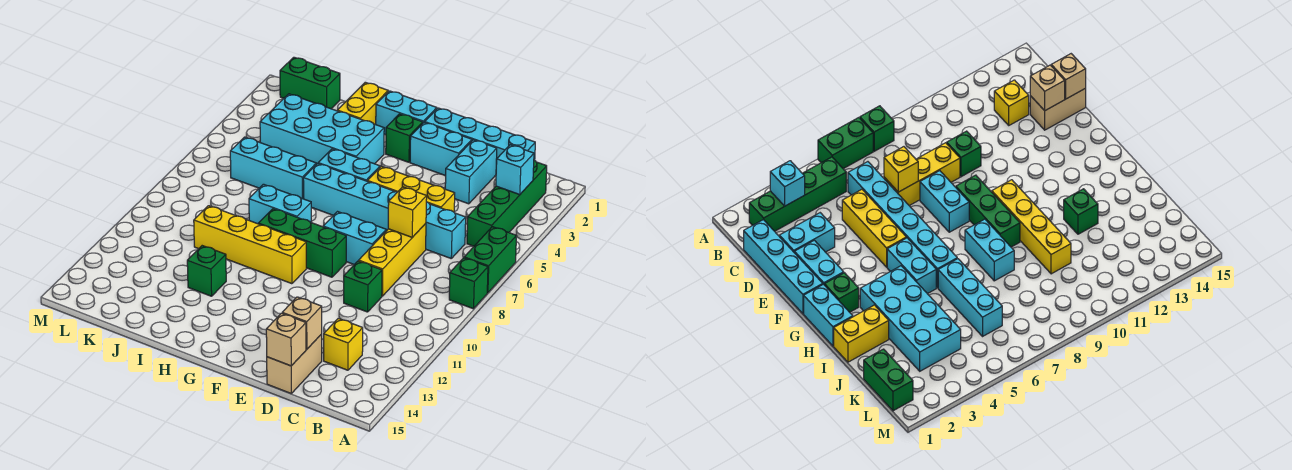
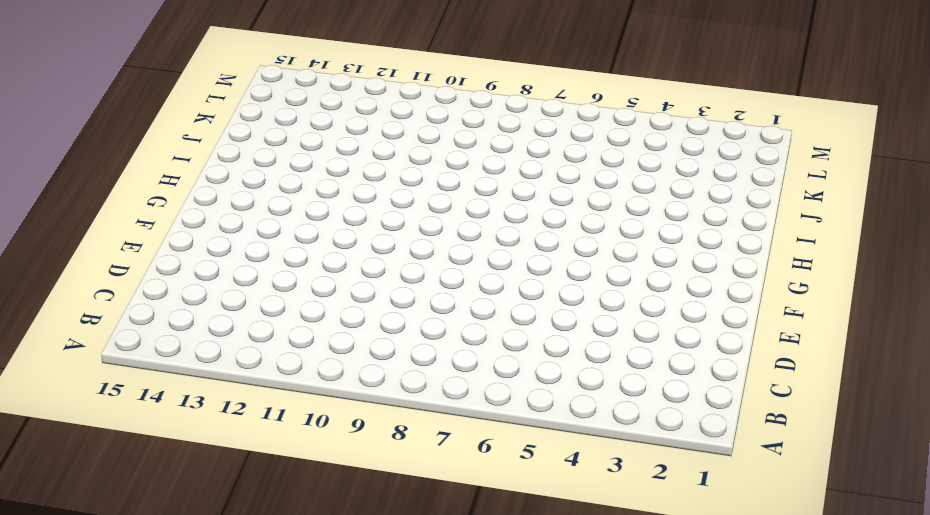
none -> green 1x2 brick [464,227,516,293]
none -> green 1x1 brick [449,258,488,309]
none -> green 1x4 brick [467,160,547,246]

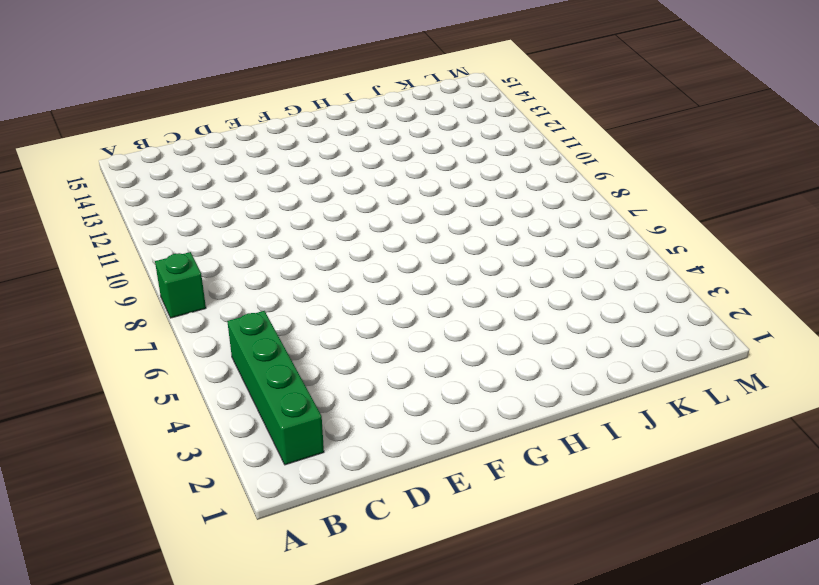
none -> green 1x2 brick [464,227,516,293]
none -> cyan 1x4 brick [425,108,535,164]
none -> cyan 1x6 brick [303,163,466,258]

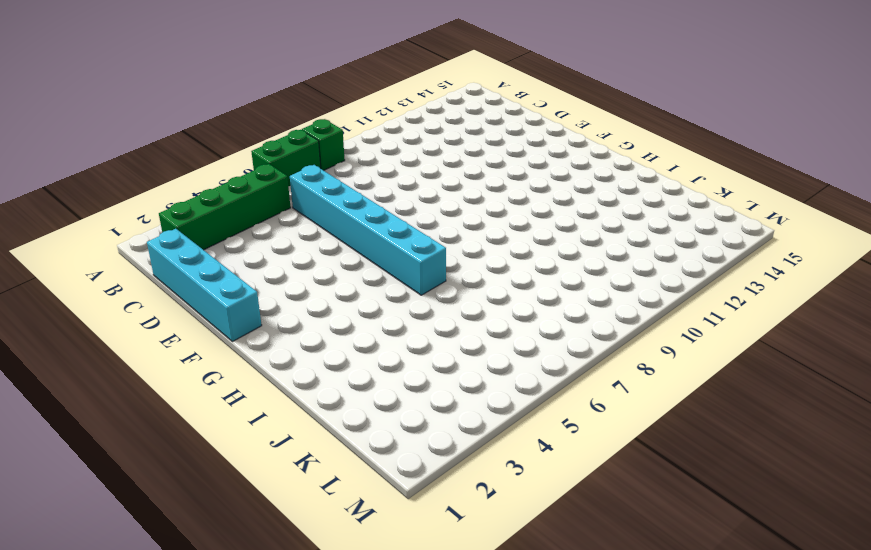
none -> yellow 1x1 brick [324,318,363,370]
none -> cyan 1x2 brick [445,140,497,204]
none -> yellow 1x3 brick [368,166,455,212]

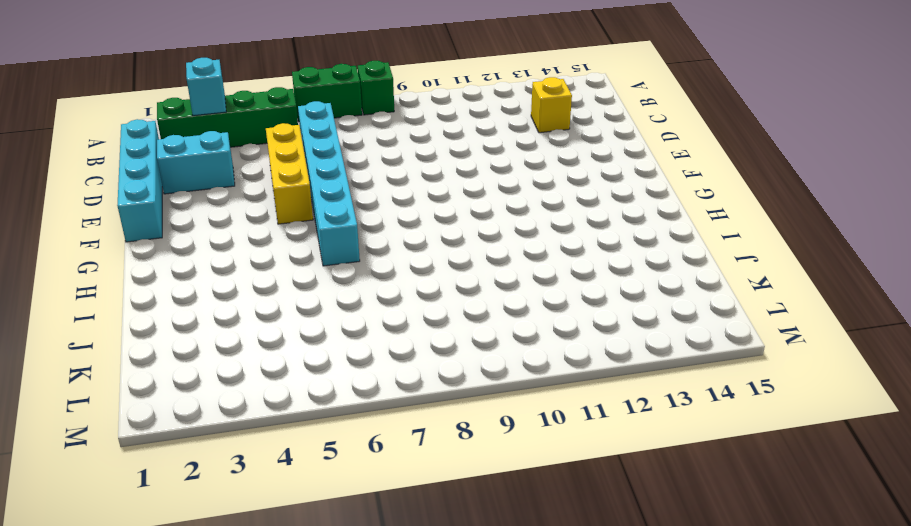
none -> yellow 1x3 brick [359,224,426,296]
none -> green 1x1 brick [344,261,382,312]
none -> tan 1x2 brick [267,334,322,393]

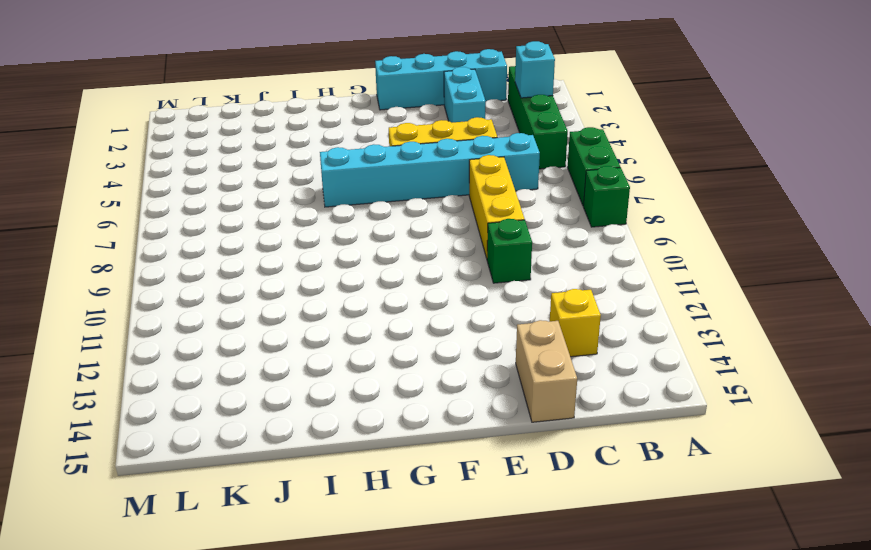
none -> cyan 1x2 brick [410,122,472,176]
none -> cyan 1x2 brick [323,212,386,265]
none -> green 1x3 brick [258,209,346,277]

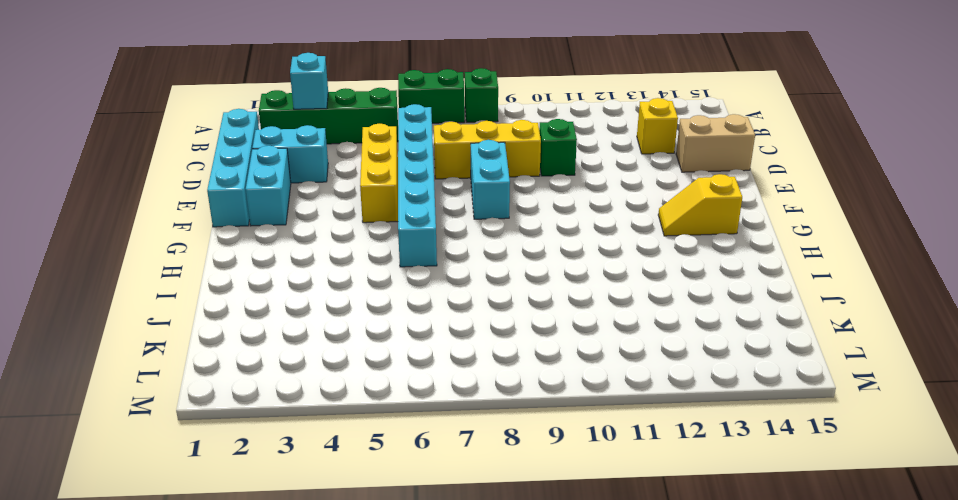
yellow 1x2 slope [658,174,742,236] -> none
none -> green 1x3 brick [258,209,346,277]
none -> cyan 1x2 brick [376,91,437,135]
none -> green 1x1 brick [386,114,423,162]

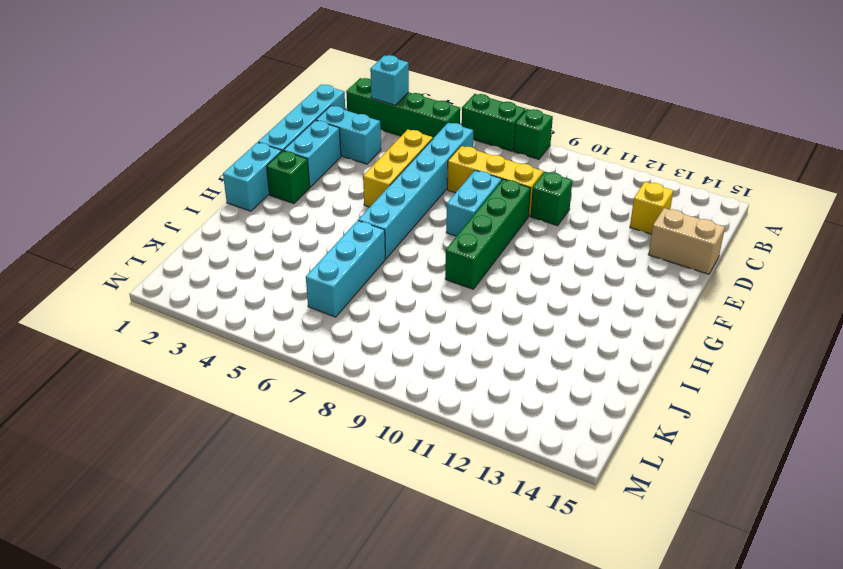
green 1x4 brick [445,179,531,289] -> green 1x3 brick [258,209,346,277]
none -> cyan 1x2 brick [318,149,380,181]
none -> yellow 1x4 brick [194,206,306,284]
none -> cyan 2x4 brick [260,94,384,164]

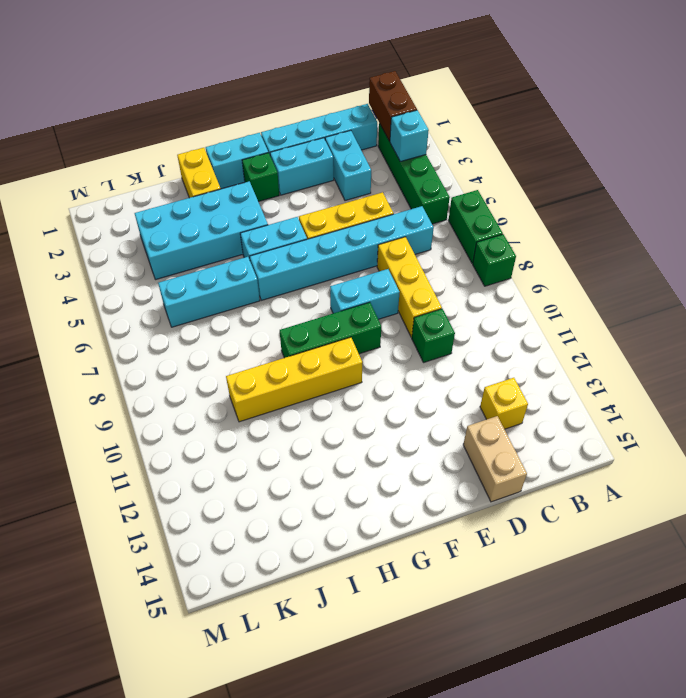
brown 1x2 brick [369,71,417,141] -> none
none -> cyan 1x2 brick [249,184,311,224]
none -> green 1x1 brick [187,246,226,296]
none -> green 1x2 brick [280,57,340,109]

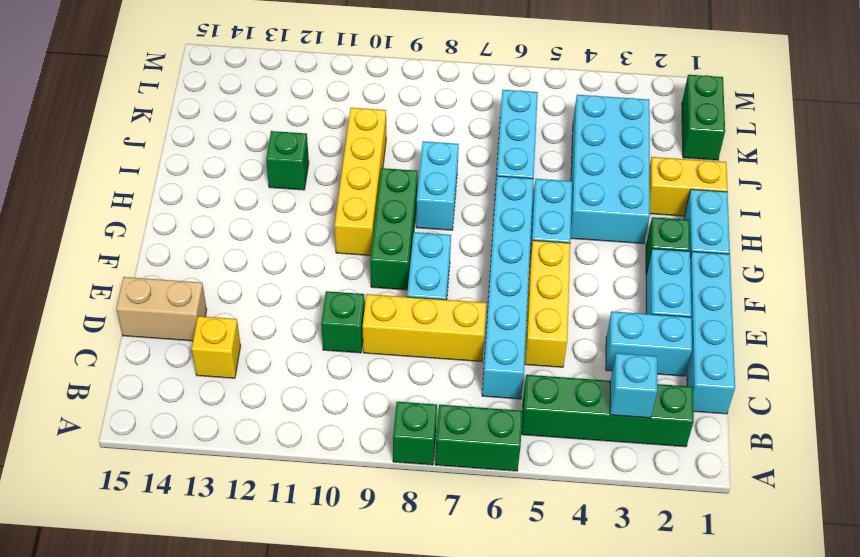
none -> yellow 1x1 brick [388,187,427,237]
none -> tan 1x1 brick [282,297,322,349]
none -> tan 1x1 brick [266,313,306,366]

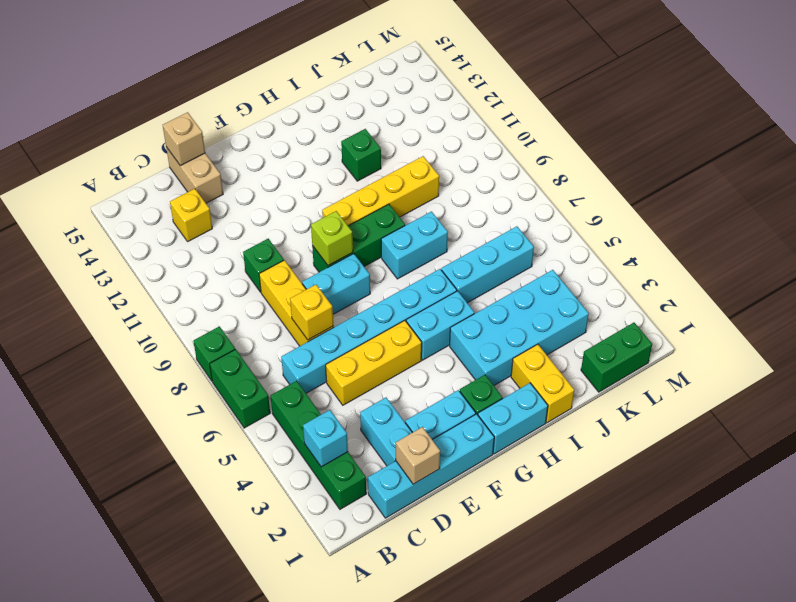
tan 1x1 brick [396,427,440,484] -> tan 1x1 brick moved to [282,297,322,349]
lime 1x1 brick [311,211,353,266] -> none

